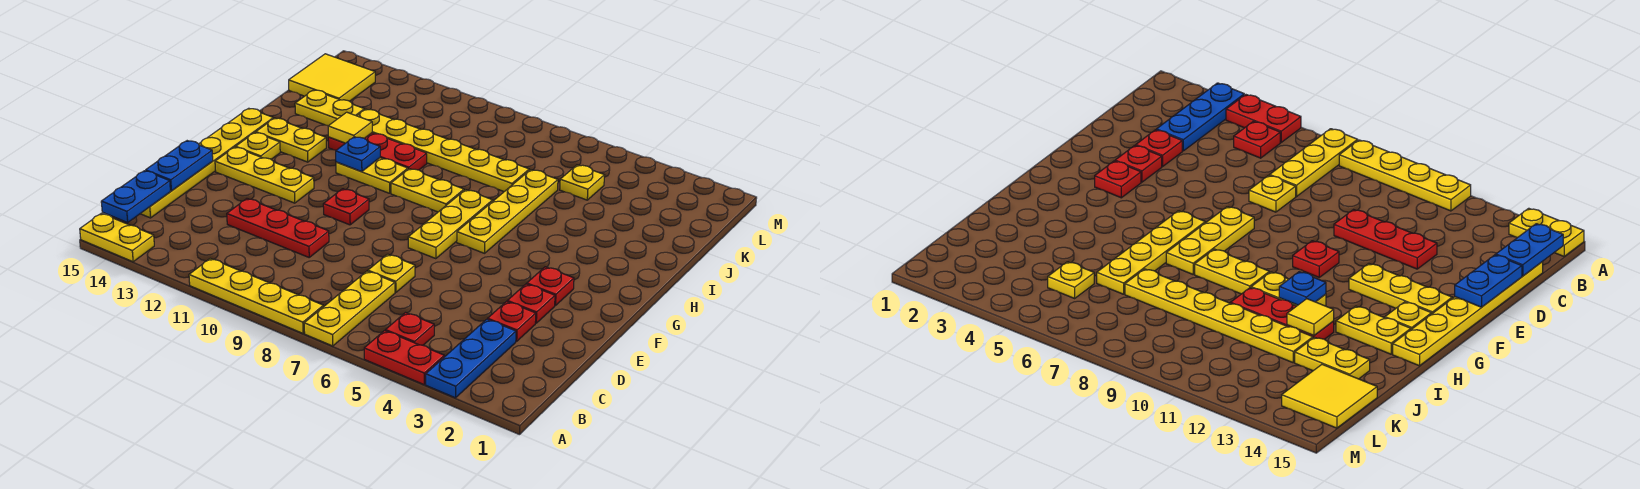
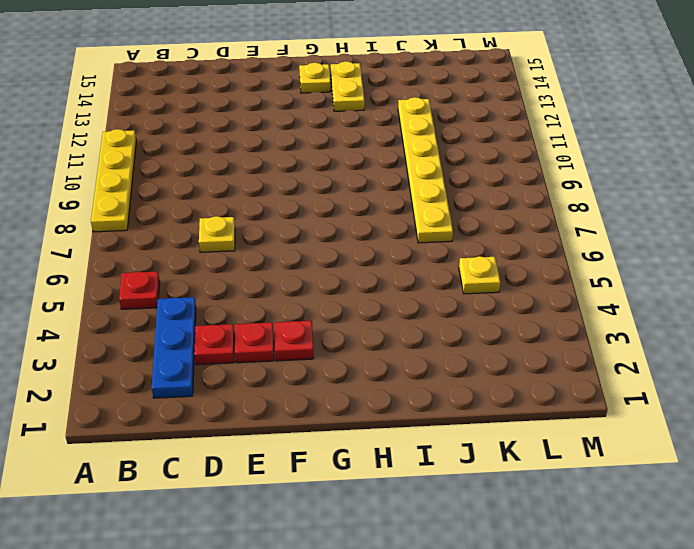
blue 1x3 plate [152,297,196,398] -> blue 1x3 plate turned to [426,319,516,398]
none -> red 1x2 plate [364,331,444,384]
none -> yellow 1x3 plate [304,271,395,346]
none -> yellow 1x2 plate [80,213,154,262]

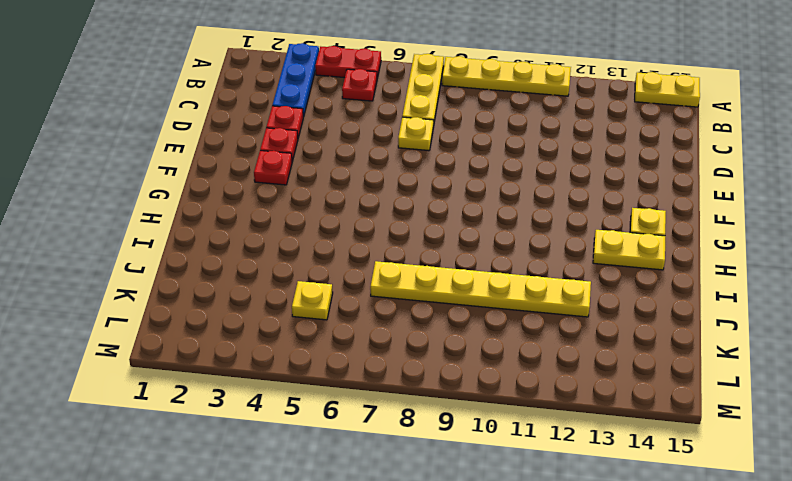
none -> yellow 1x6 plate [140,108,273,218]
none -> red 1x3 plate [227,199,329,257]
none -> yellow 1x3 plate [408,190,493,259]

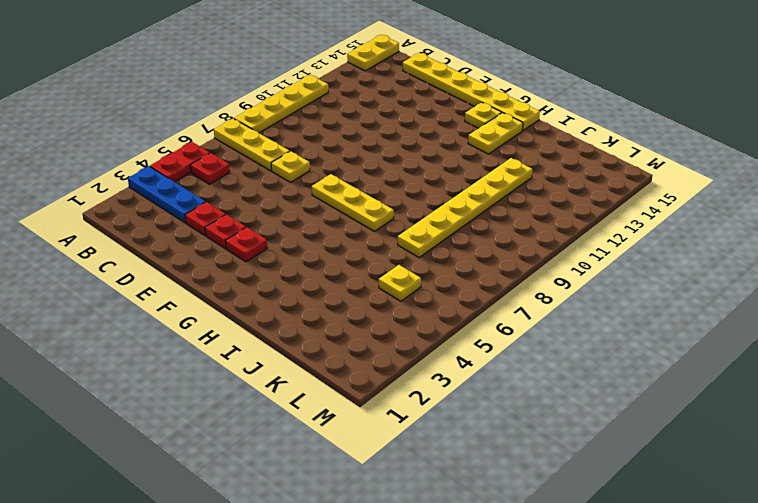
none -> red 1x3 plate [227,199,329,257]
none -> red 1x1 plate [323,189,369,225]
none -> yellow 1x3 plate [215,147,314,203]

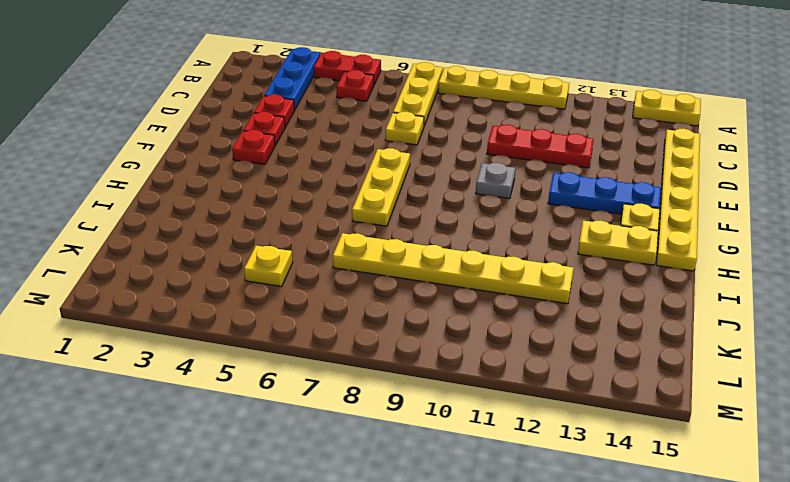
grey 1x1 plate [476,163,516,199] -> red 1x1 plate [323,189,369,225]
blue 1x3 plate [548,172,661,214] -> yellow 1x3 plate [215,147,314,203]
none -> yellow 1x4 plate [457,170,558,253]
none -> yellow 1x2 plate [391,169,464,212]
none -> yellow 1x2 plate [336,158,408,193]

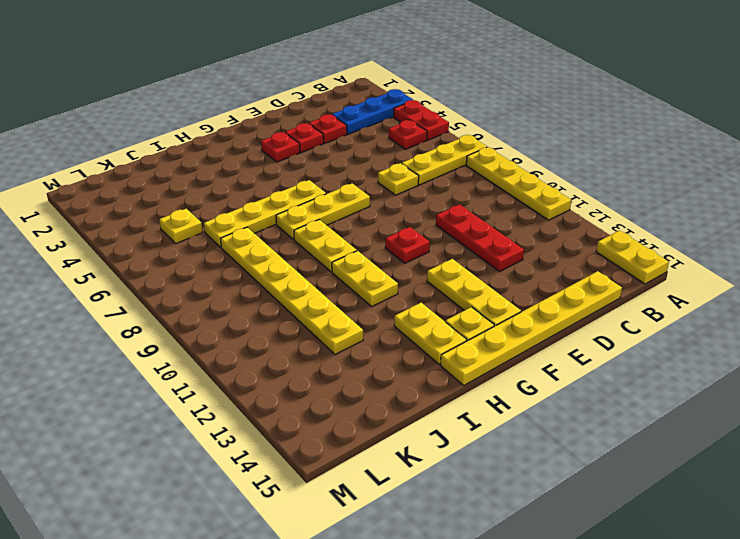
none -> red 1x3 plate [328,133,427,170]
none -> yellow 1x2 plate [295,90,364,126]
none -> yellow 2x2 tile [289,54,375,101]

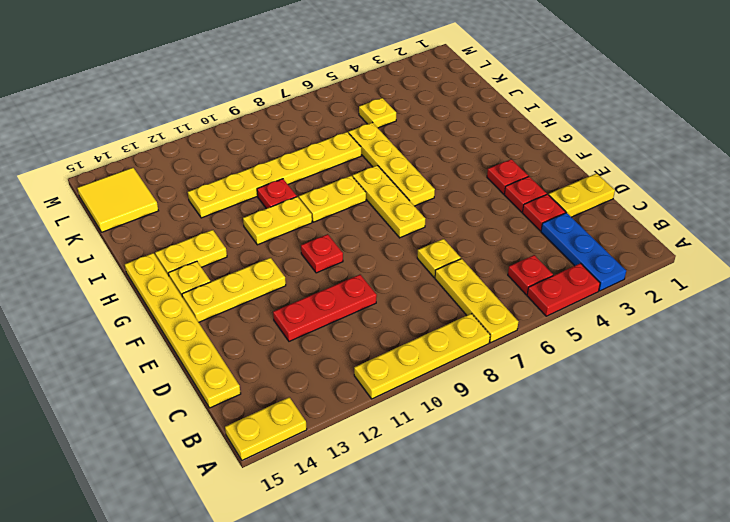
yellow 1x2 plate [549,173,615,217] -> yellow 1x2 plate moved to [295,90,364,126]
red 1x1 plate [257,179,297,209] -> red 1x3 plate [328,133,427,170]
none -> blue 1x2 plate [101,171,170,222]
none -> blue 1x2 plate [146,141,213,191]
none -> blue 1x1 plate [336,137,380,172]

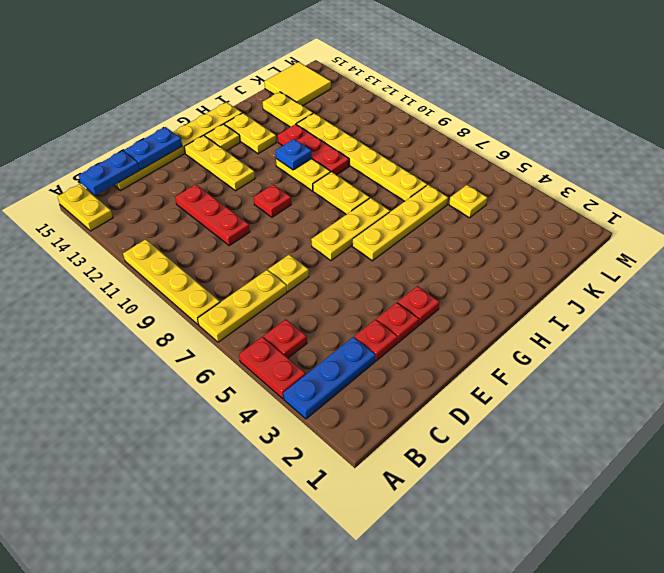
none -> yellow 1x1 tile [328,112,372,143]

